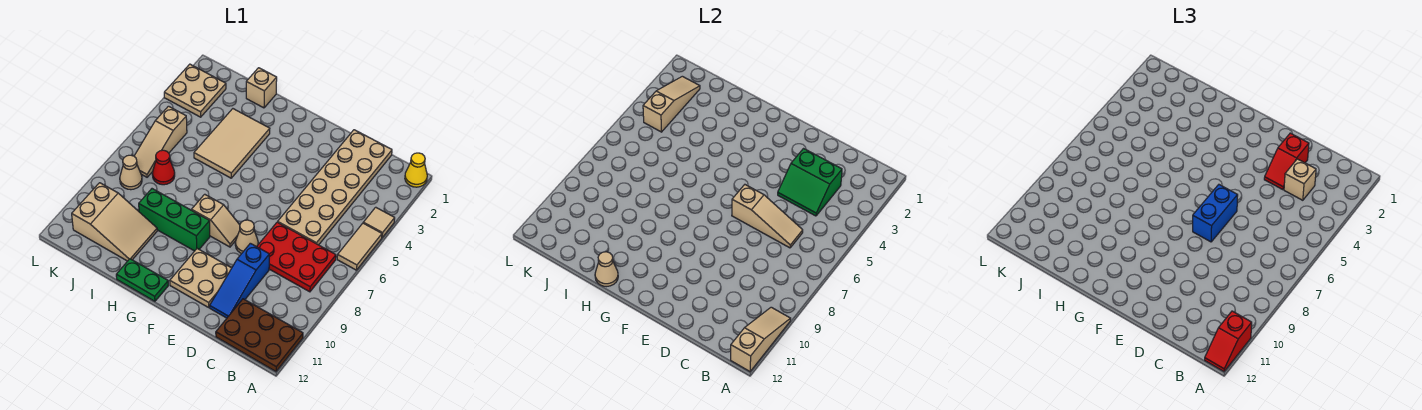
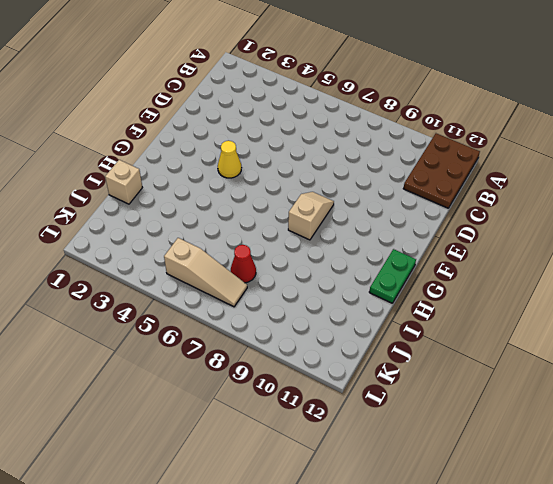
yellow 1x1 cone [218,141,241,178] -> yellow 1x1 cone moved to [405,153,427,187]
none -> tan 1x1 tile [363,207,395,237]
none -> tan 1x2 tile [337,223,382,270]
none -> red 2x3 plate [257,222,336,292]

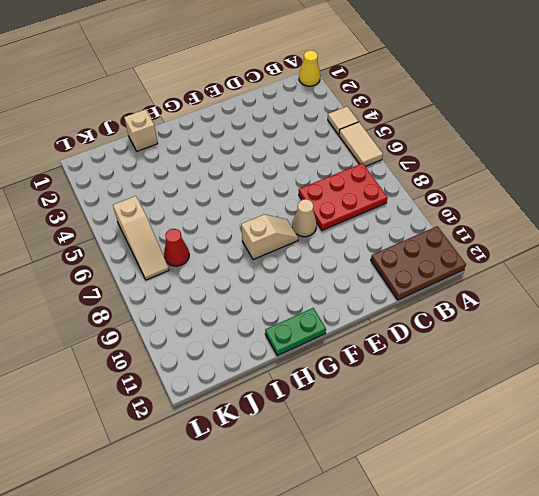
none -> tan 2x6 plate [278,130,392,245]
none -> blue 1x3 slope [210,243,269,318]
none -> tan 2x2 plate [170,249,231,307]

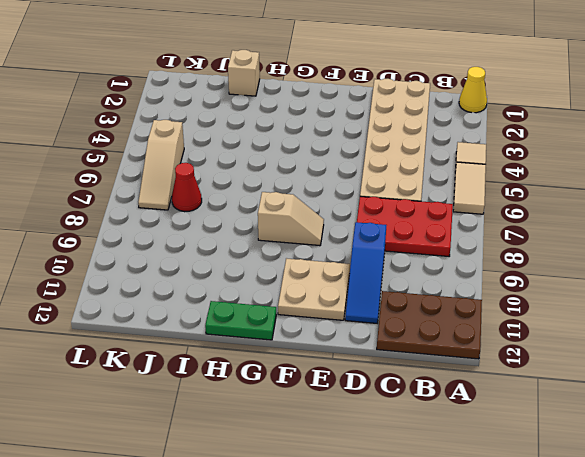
none -> tan 1x1 cone [235,220,258,253]
none -> green 1x3 brick [139,189,210,251]
none -> tan 2x3 tile [194,109,270,178]

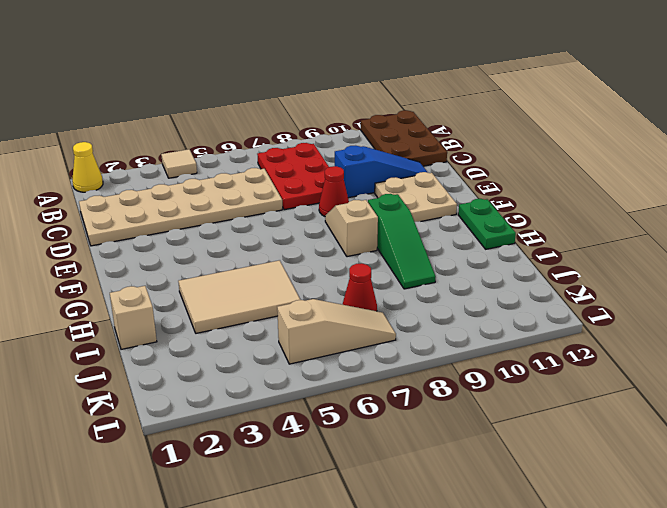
red 1x1 cone [319,166,349,216] -> tan 1x1 cone [235,220,258,253]
green 1x3 slope [368,194,436,289] -> green 1x3 brick [139,189,210,251]
none -> tan 1x2 tile [337,223,382,270]
none -> tan 2x3 slope [72,183,157,261]
none -> tan 2x2 plate [164,64,226,117]

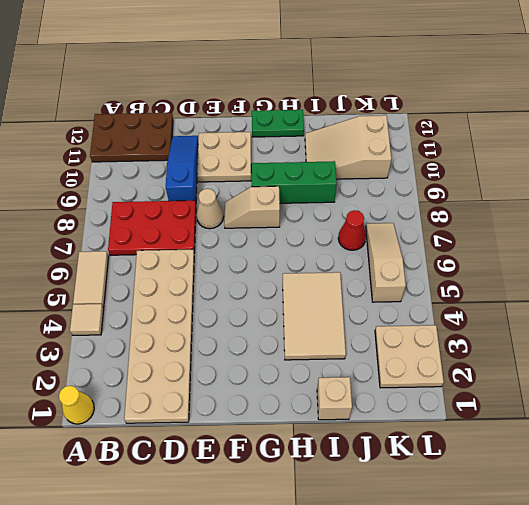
none -> tan 1x1 cone [120,155,142,190]
none -> tan 1x3 slope [731,307,791,371]
none -> green 2x2 slope [778,149,842,216]

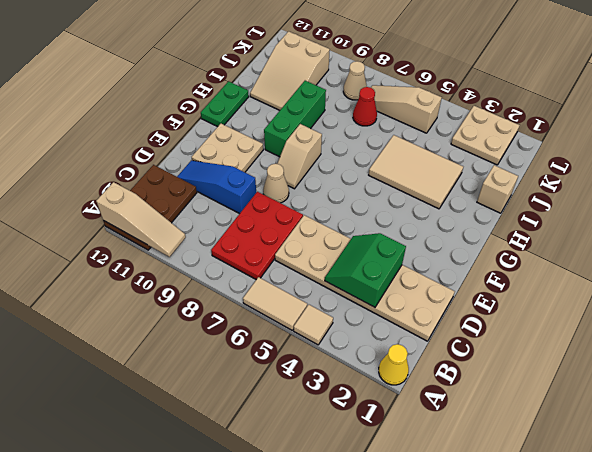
none -> tan 1x3 slope [732,185,803,248]
none -> tan 1x1 cone [595,252,618,287]
none -> tan 1x3 slope [643,76,700,132]

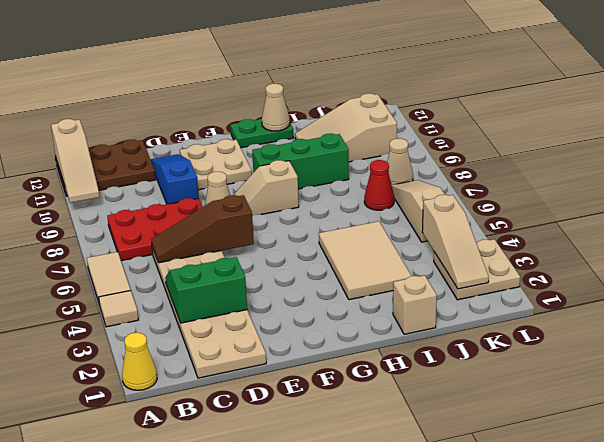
brown 1x3 slope [151,195,254,263] -> tan 1x3 slope [732,185,803,248]
none -> red 1x2 slope [1205,311,1252,371]
none -> tan 1x1 brick [1284,159,1316,200]
none -> red 1x2 slope [1264,133,1309,190]

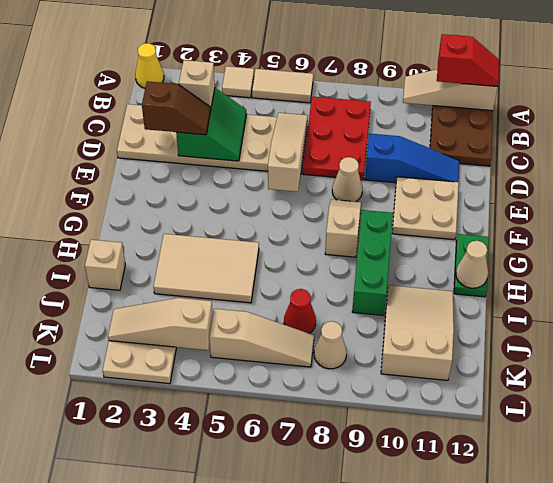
brown 1x2 slope [142,81,211,135] -> red 1x2 slope [1264,133,1309,190]
none -> blue 1x2 brick [1193,185,1238,242]

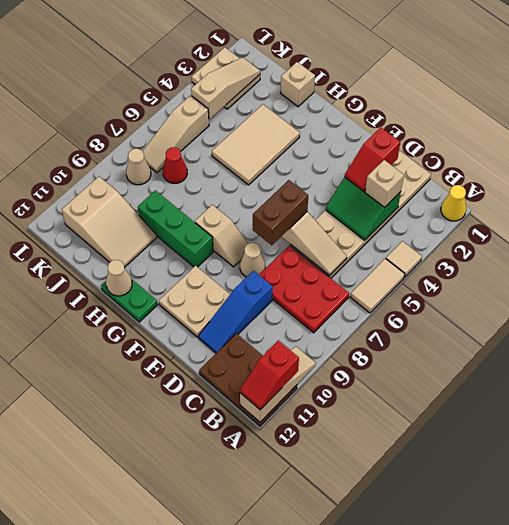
brown 1x2 brick [253,180,308,245] -> blue 1x2 brick [1193,185,1238,242]

